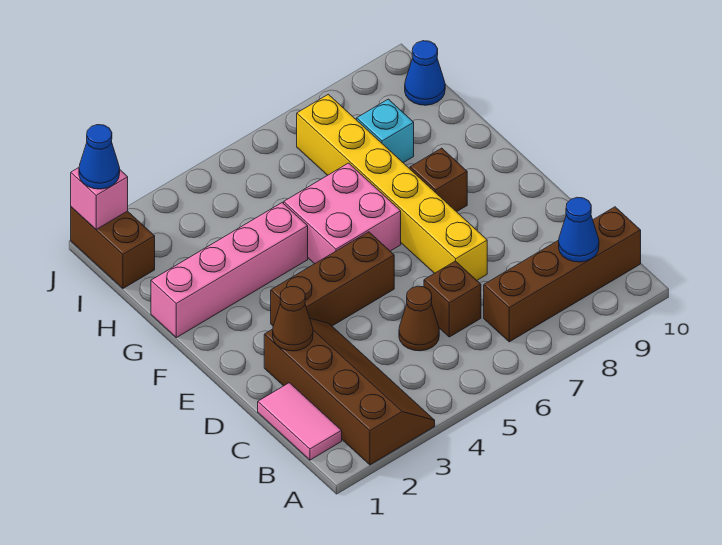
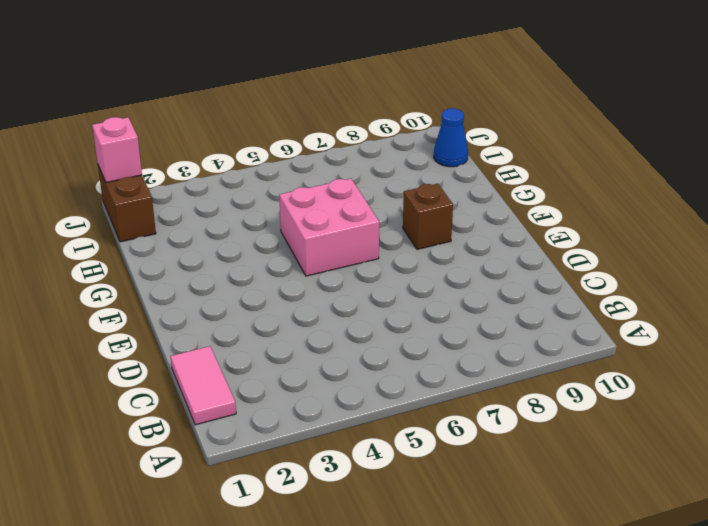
none -> brown 2x4 slope [264,319,435,465]
none -> brown 1x4 brick [484,207,641,342]
none -> brown 1x1 cone [399,286,439,351]

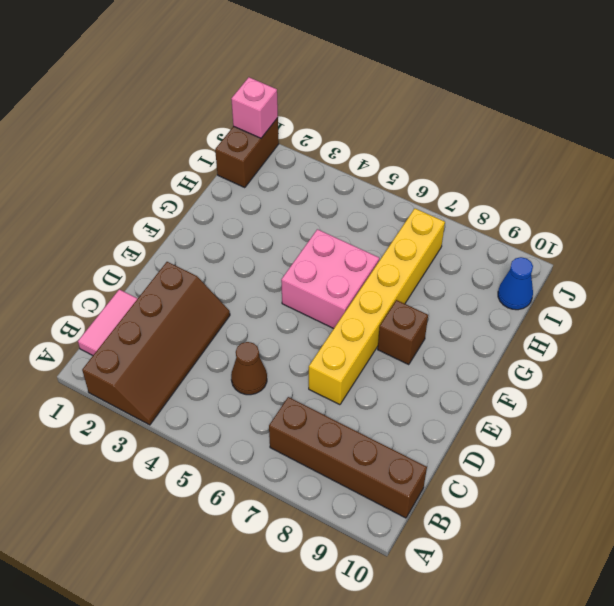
none -> brown 1x1 brick [424,261,481,337]
none -> brown 1x3 brick [271,232,394,326]
none -> pink 1x4 brick [151,203,308,338]

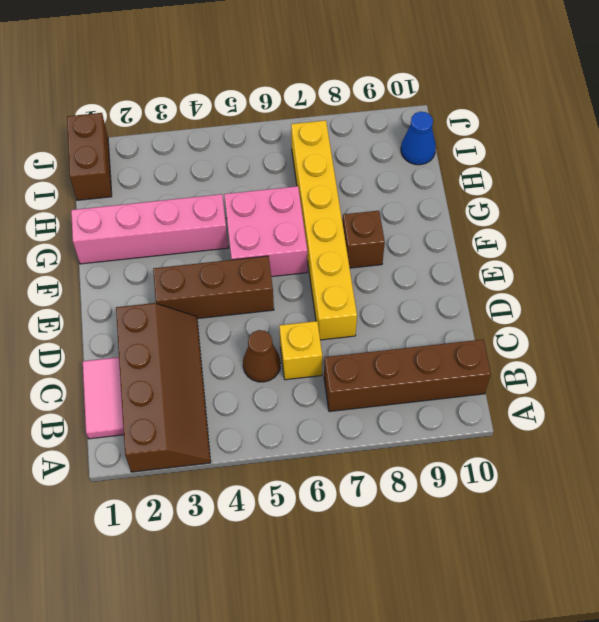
yellow 1x1 brick [279,321,322,380] -> brown 1x1 brick [424,261,481,337]
none -> cyan 1x1 brick [357,99,414,163]
none -> blue 1x1 cone [559,197,599,262]
none -> brown 1x1 cone [273,286,313,351]

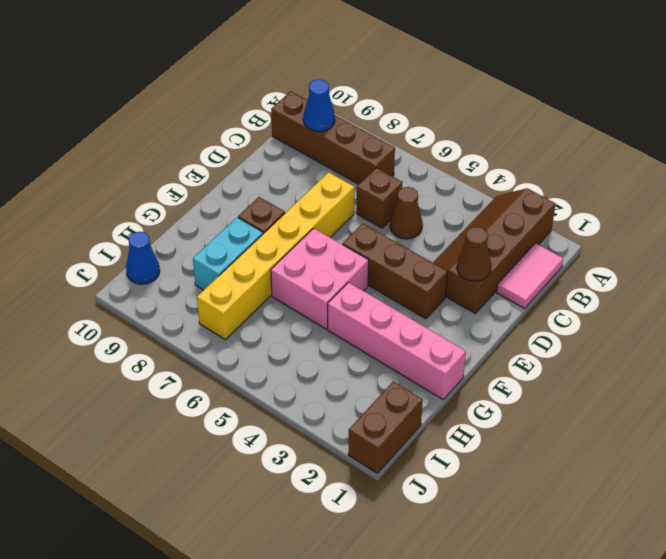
cyan 1x2 brick [193,217,263,290] -> cyan 1x1 brick [357,99,414,163]
none -> pink 1x1 brick [71,168,128,229]
none -> blue 1x1 cone [79,125,120,189]

